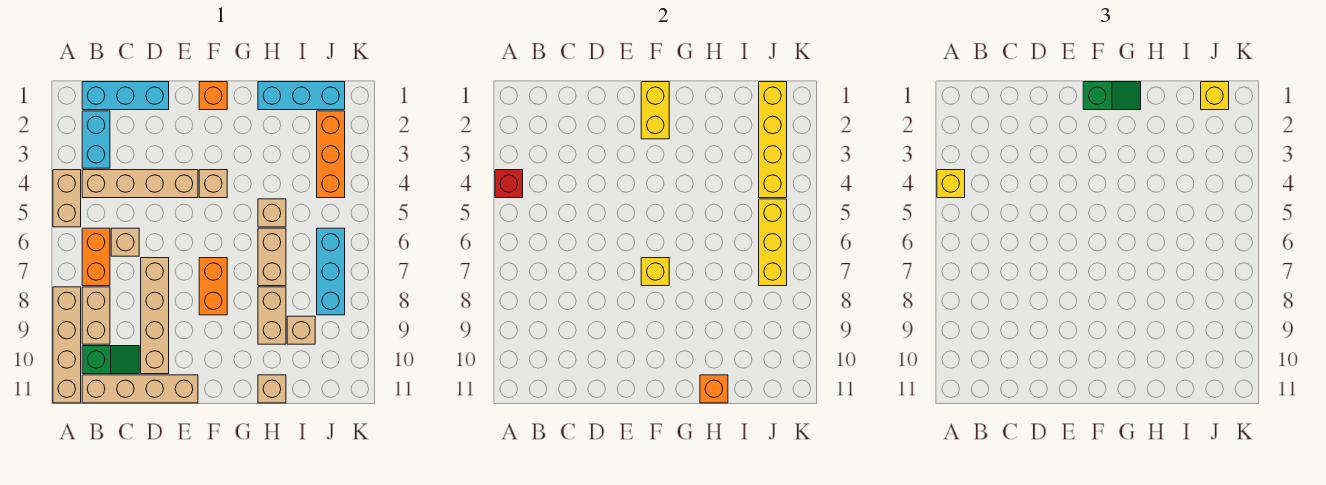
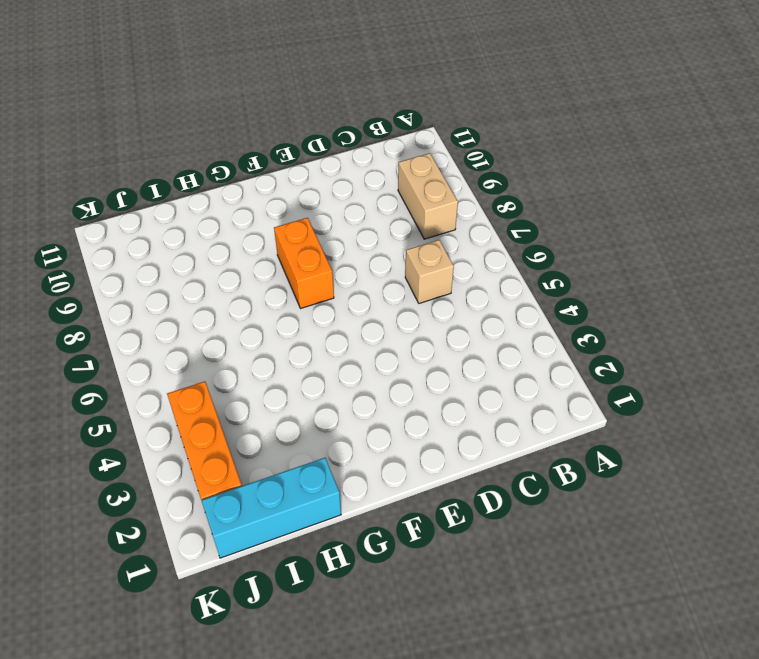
none -> tan 1x2 brick [53,170,81,227]
none -> tan 1x4 brick [53,287,81,403]
none -> cyan 1x3 brick [82,82,169,110]
none -> cyan 1x2 brick [82,111,110,168]

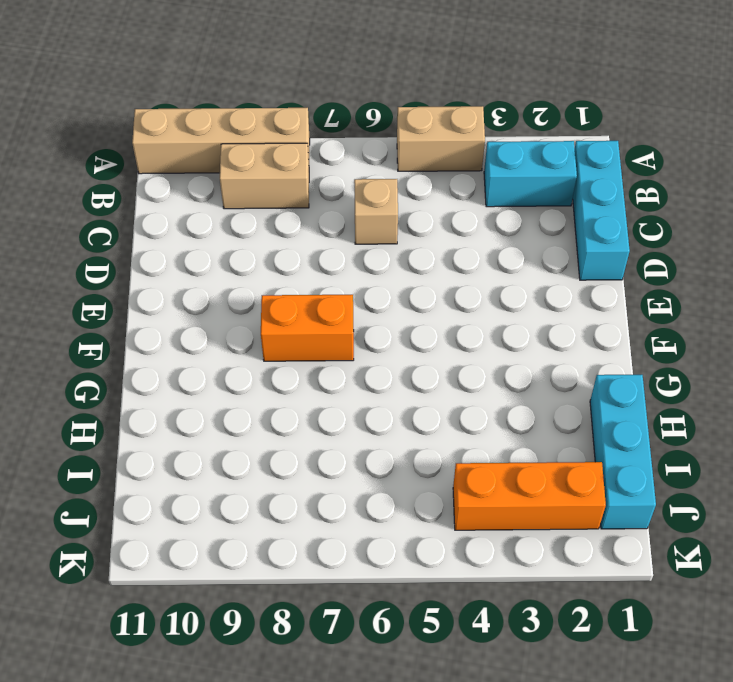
none -> tan 1x4 brick [82,170,198,198]
none -> orange 1x2 brick [82,228,110,286]
none -> green 1x2 slope [82,346,139,374]
none -> tan 1x4 brick [82,375,198,403]

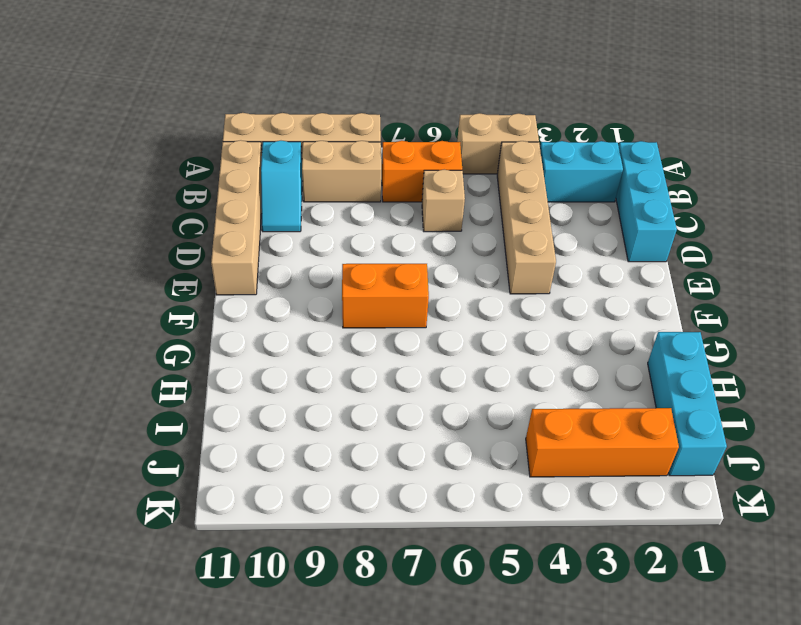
cyan 1x2 slope [261,140,303,232] -> green 1x2 slope [82,346,139,374]
none -> tan 1x4 brick [141,258,169,374]
none -> orange 1x1 brick [199,82,227,110]
none -> tan 1x1 brick [199,170,227,198]
none -> tan 1x1 brick [258,199,286,227]

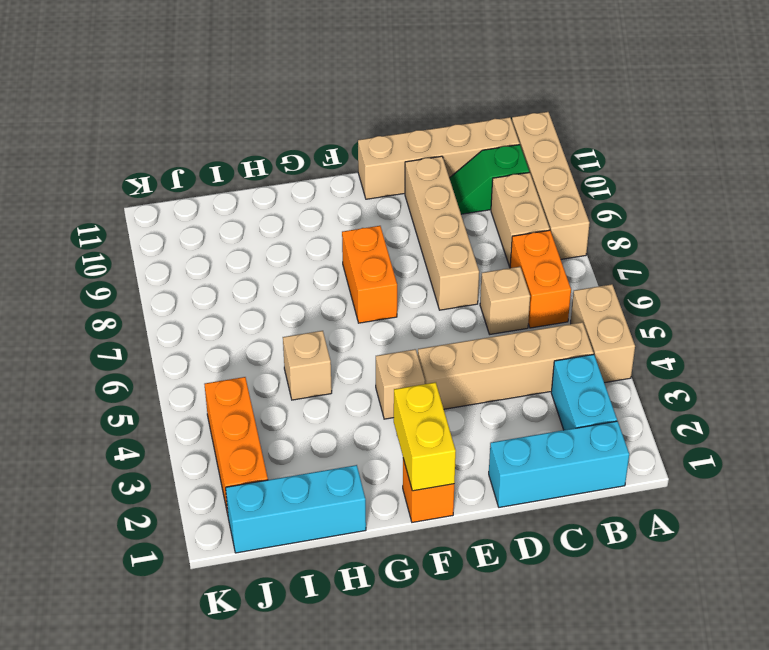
none -> tan 1x2 brick [258,228,286,286]
none -> tan 1x2 brick [258,287,286,344]
none -> tan 1x1 brick [258,375,286,403]
none -> tan 1x1 brick [287,316,315,344]

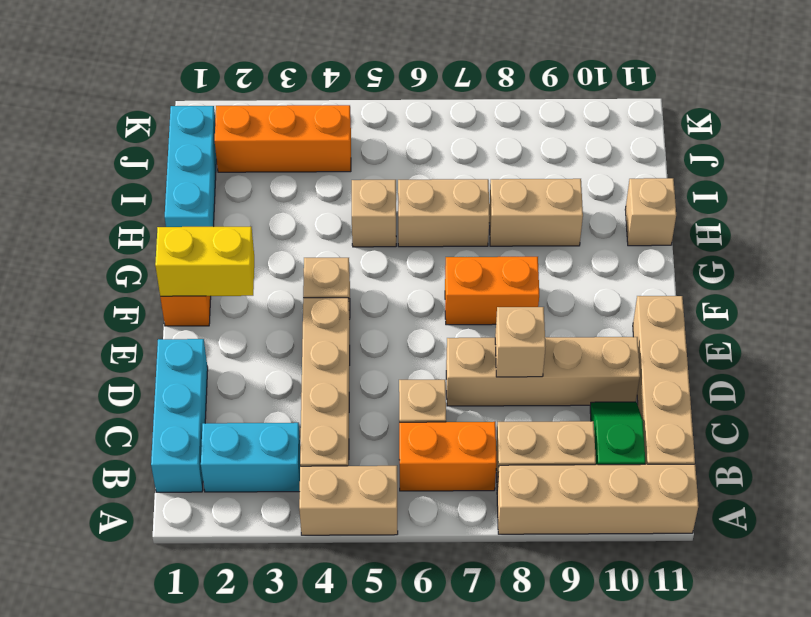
tan 1x1 brick [495,307,545,377] -> tan 1x1 brick moved to [287,316,315,344]
none -> cyan 1x3 brick [317,228,345,315]
none -> red 1x1 brick [495,170,523,198]
none -> yellow 1x1 brick [641,258,669,286]
none -> orange 1x1 brick [700,375,728,403]

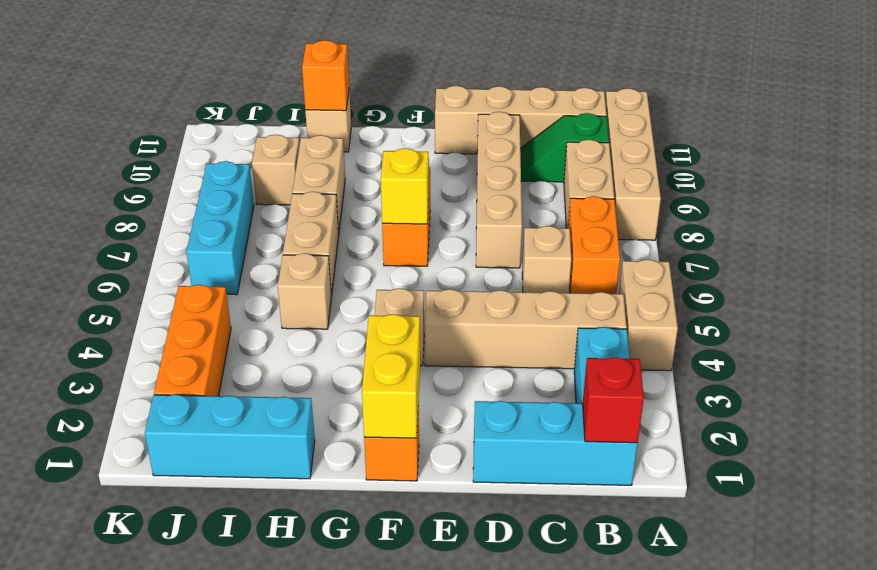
red 1x1 brick [582,357,644,443] -> red 1x1 brick moved to [495,170,523,198]
none -> yellow 1x4 brick [759,82,787,198]
none -> yellow 1x3 brick [759,199,787,286]
none -> yellow 1x1 brick [937,170,965,198]
none -> green 1x2 slope [1083,82,1141,110]

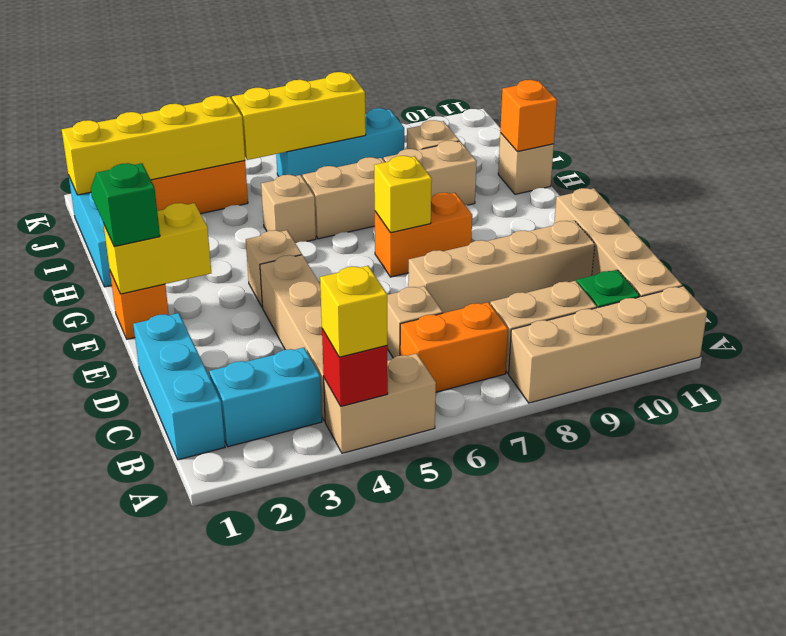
none -> yellow 1x1 brick [1201,82,1229,110]

